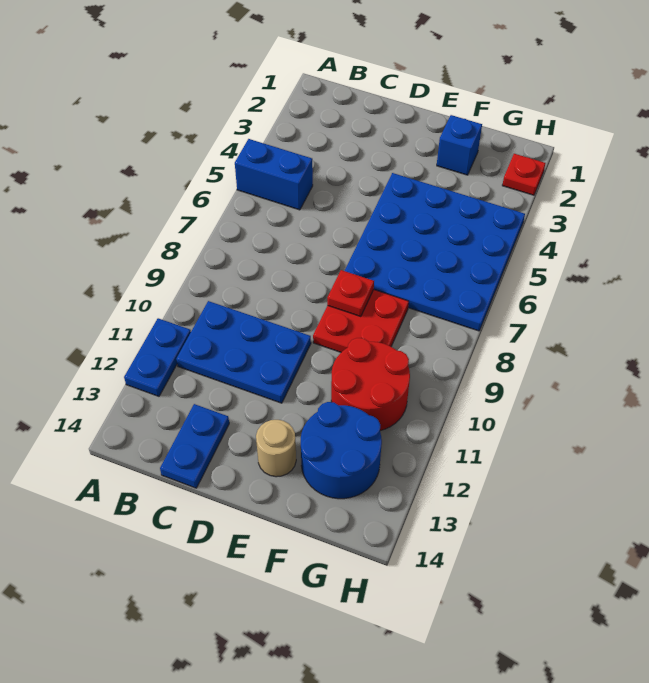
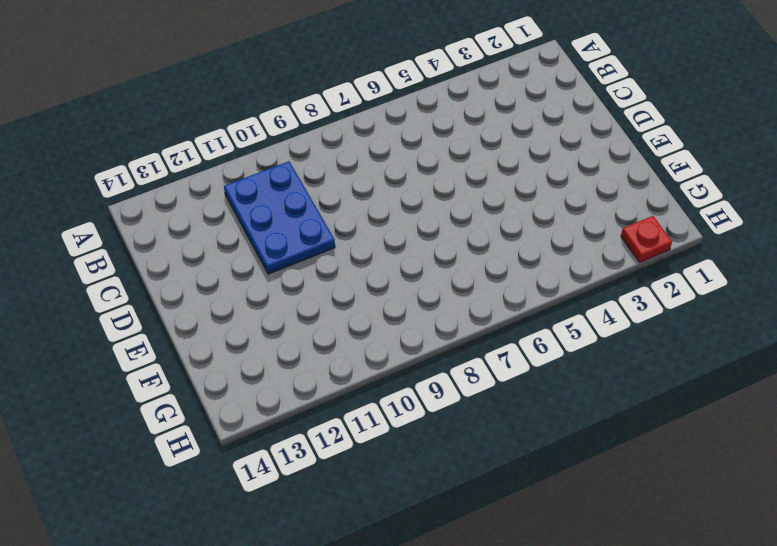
none -> blue 1x2 brick [235,139,313,210]
none -> blue 1x2 plate [124,318,191,396]
none -> blue 1x2 plate [160,404,229,488]

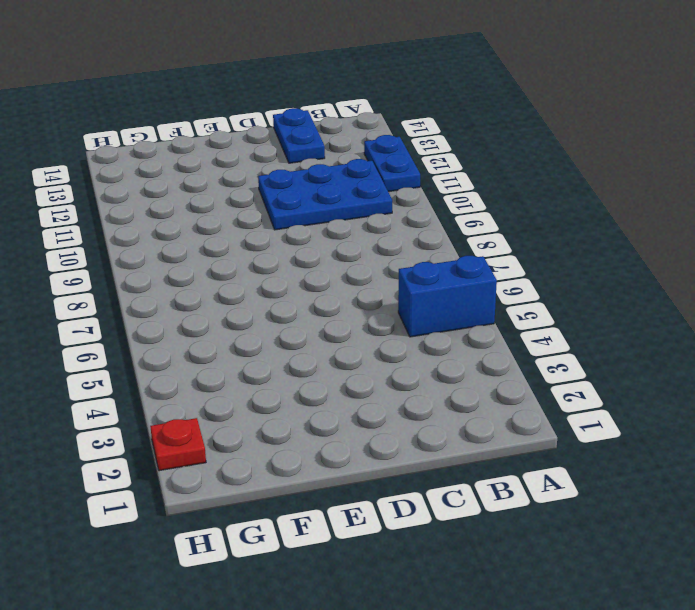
none -> blue 4x4 plate [345,173,525,331]
none -> red 2x2 plate [313,290,409,352]
none -> tan 1x1 round brick [256,420,296,477]

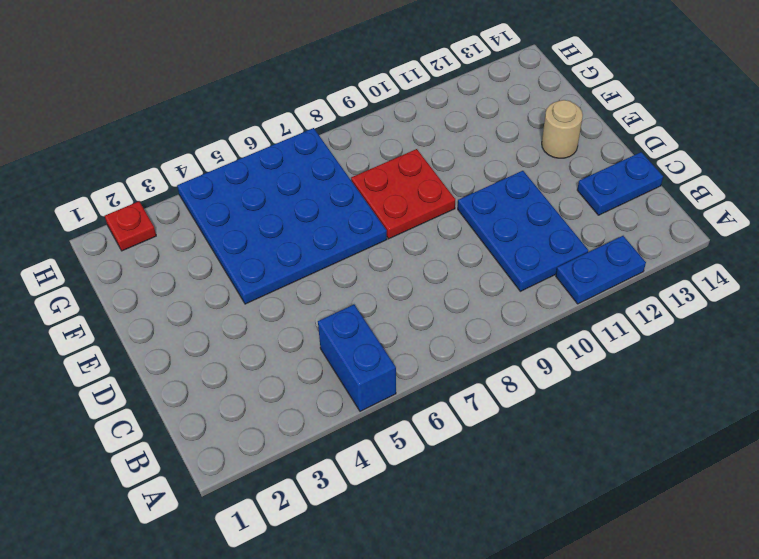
none -> blue 1x1 brick [437,115,482,175]
none -> red 2x2 round brick [331,338,410,431]
none -> blue 2x2 round brick [301,402,382,499]

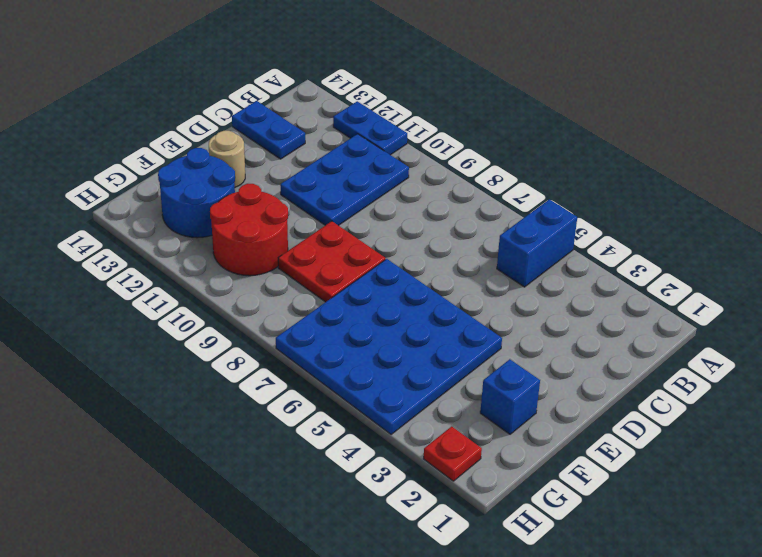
none -> red 1x1 plate [327,270,374,317]

